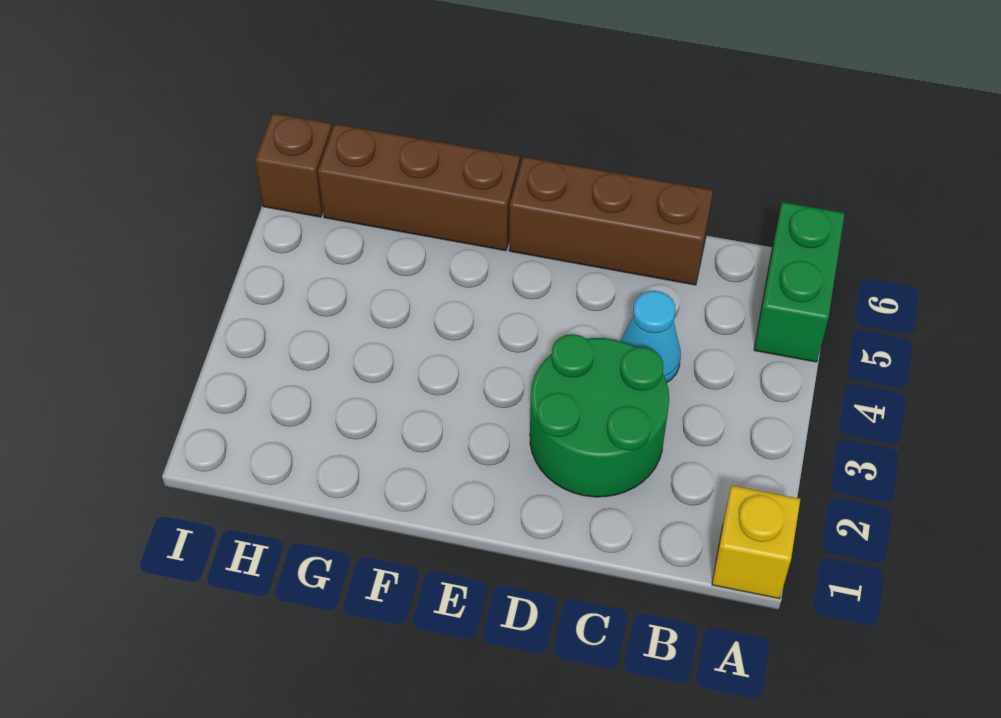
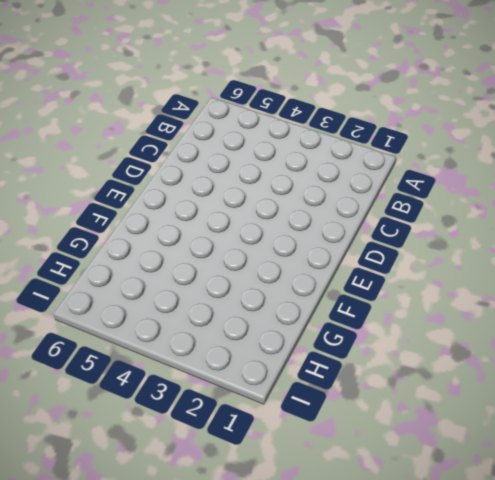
none -> yellow 1x1 brick [712,485,800,599]
none -> green 1x2 brick [754,202,845,362]

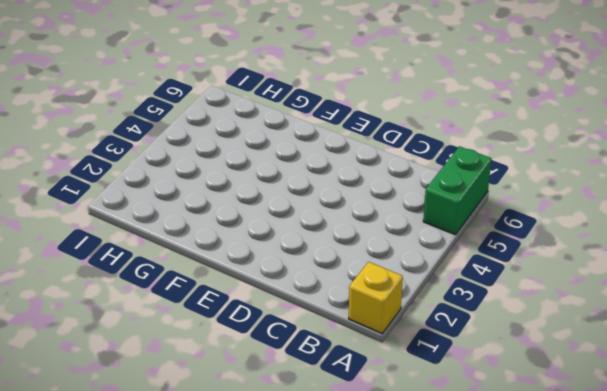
none -> green 2x2 round brick [530,334,669,497]
none -> cyan 1x1 cone [621,291,681,382]

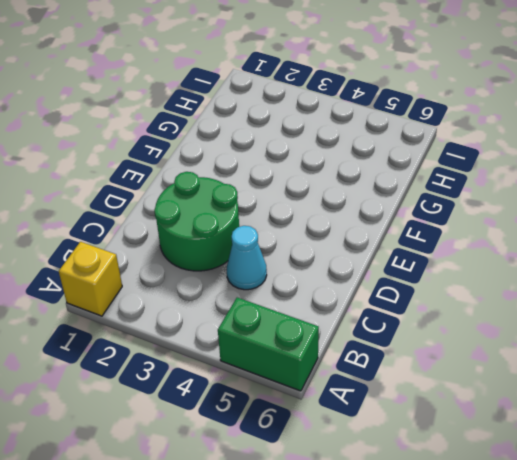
none -> brown 1x3 brick [509,157,713,285]
none -> brown 1x3 brick [318,124,520,251]

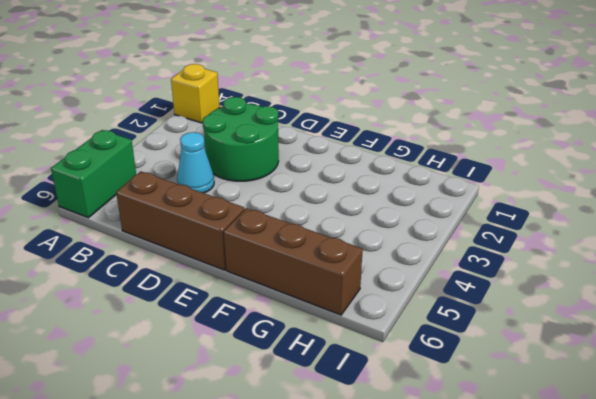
none -> brown 1x1 brick [255,113,332,217]

